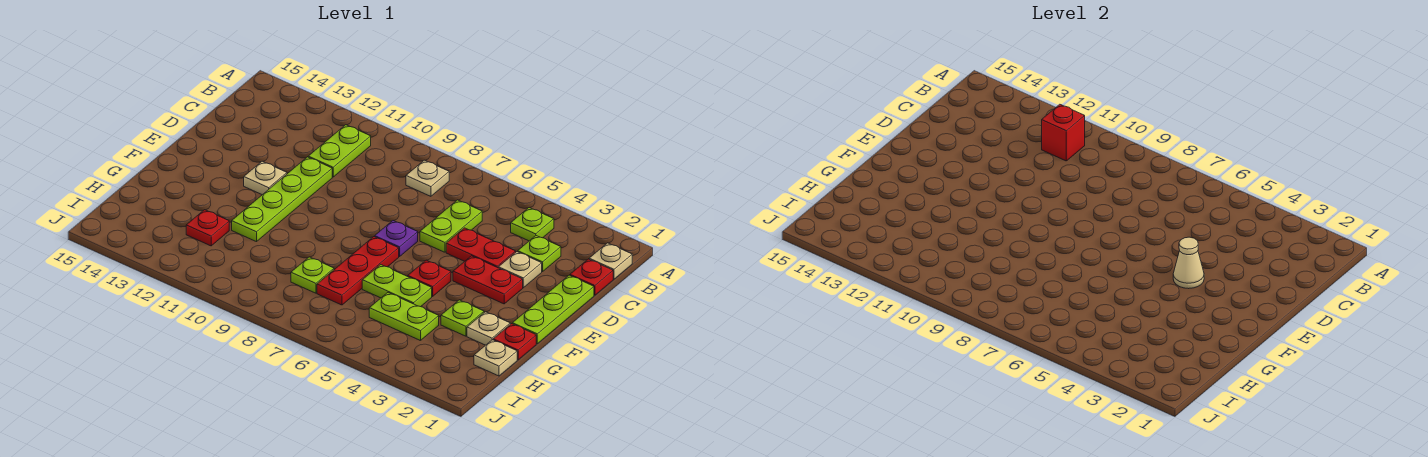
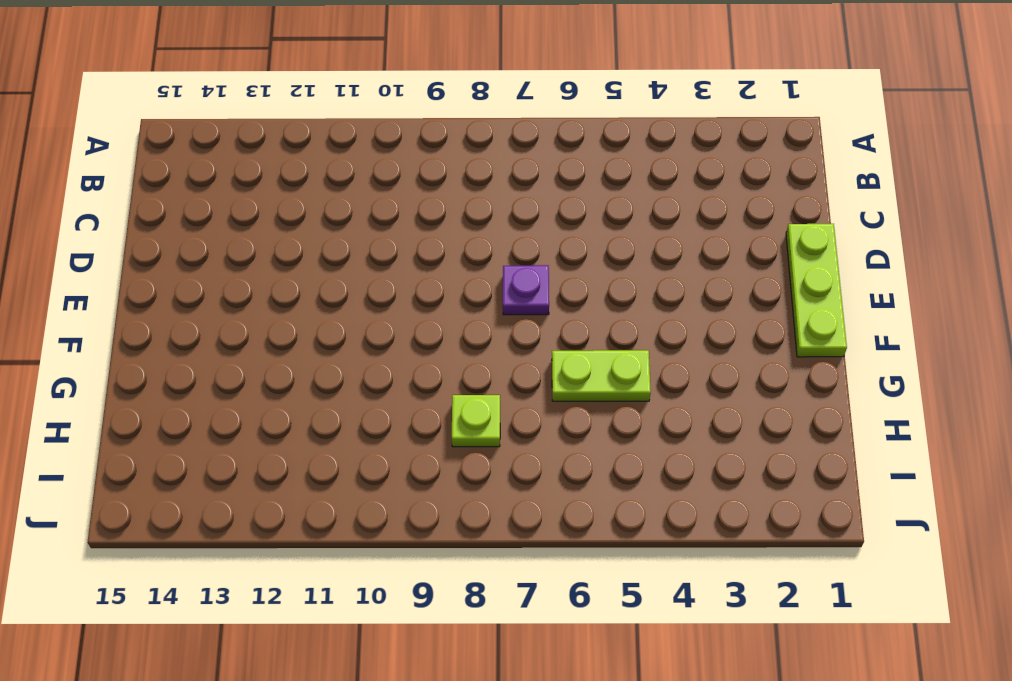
none -> tan 1x1 plate [589,243,632,279]
none -> lime 1x1 plate [511,208,554,241]
none -> tan 1x1 plate [406,160,449,196]

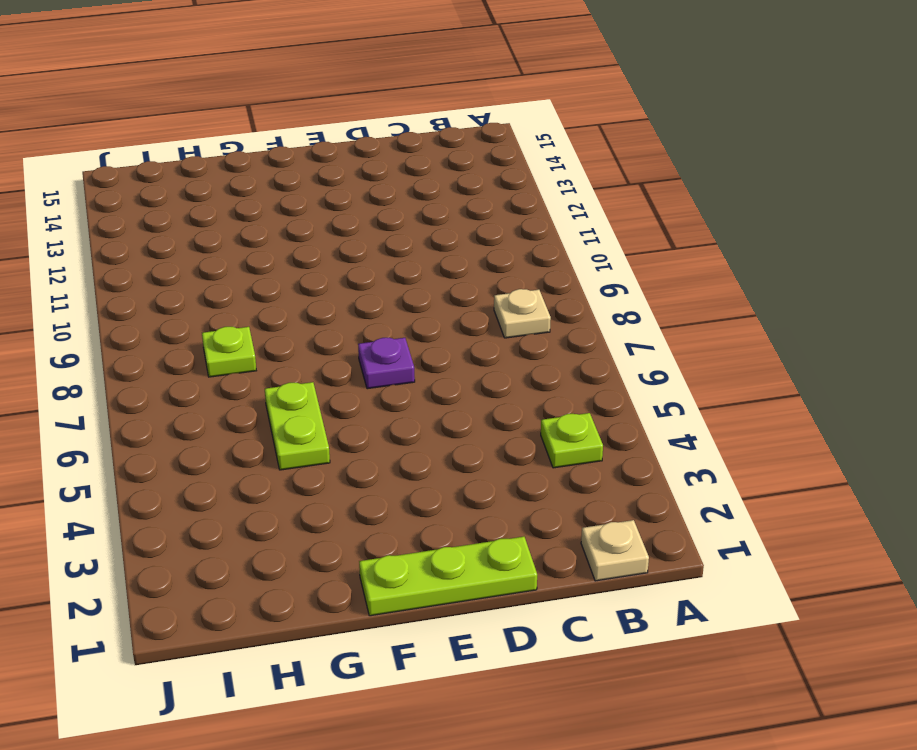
none -> lime 1x2 plate [308,125,371,177]
none -> red 1x1 plate [570,259,613,295]
none -> lime 1x1 plate [518,236,561,272]

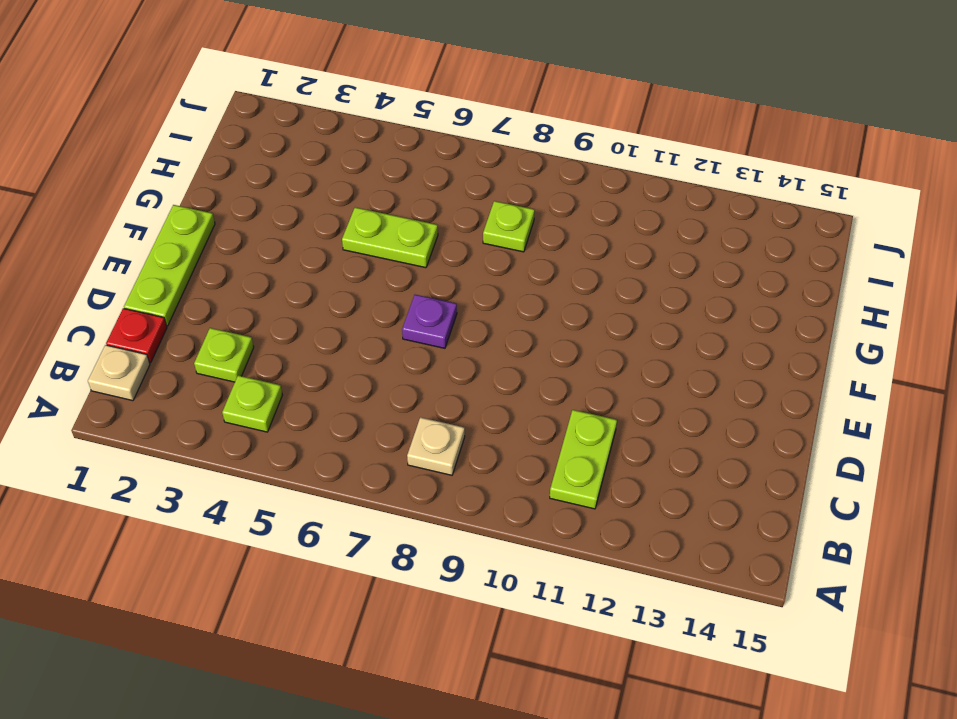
none -> lime 1x2 plate [420,200,482,252]
none -> tan 1x1 plate [499,252,542,288]
none -> red 1x2 plate [446,228,516,268]

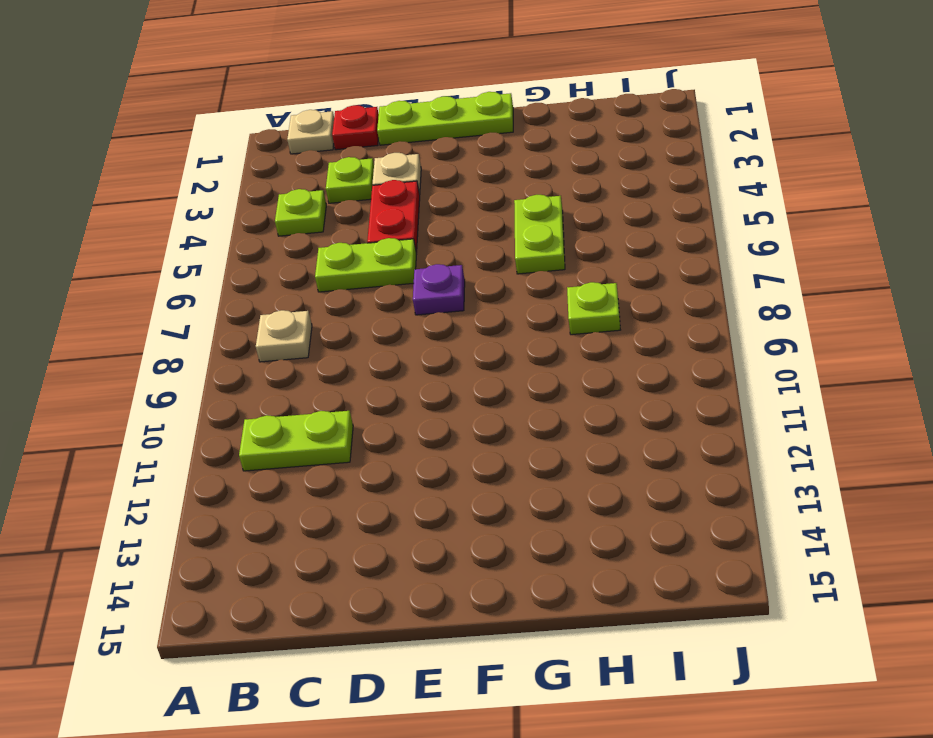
none -> lime 1x4 plate [232,157,332,242]
none -> red 1x2 plate [453,256,523,304]
none -> tan 1x1 plate [244,161,287,195]

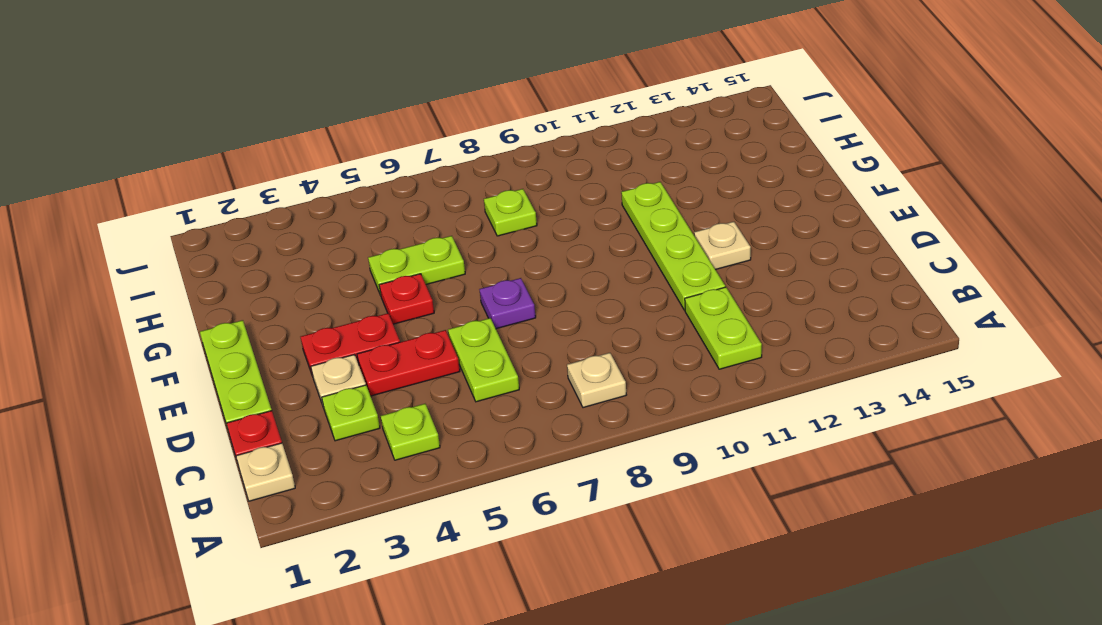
none -> red 1x3 plate [317,237,399,305]
none -> red 1x1 plate [493,324,536,360]
none -> tan 1x1 plate [467,312,510,345]

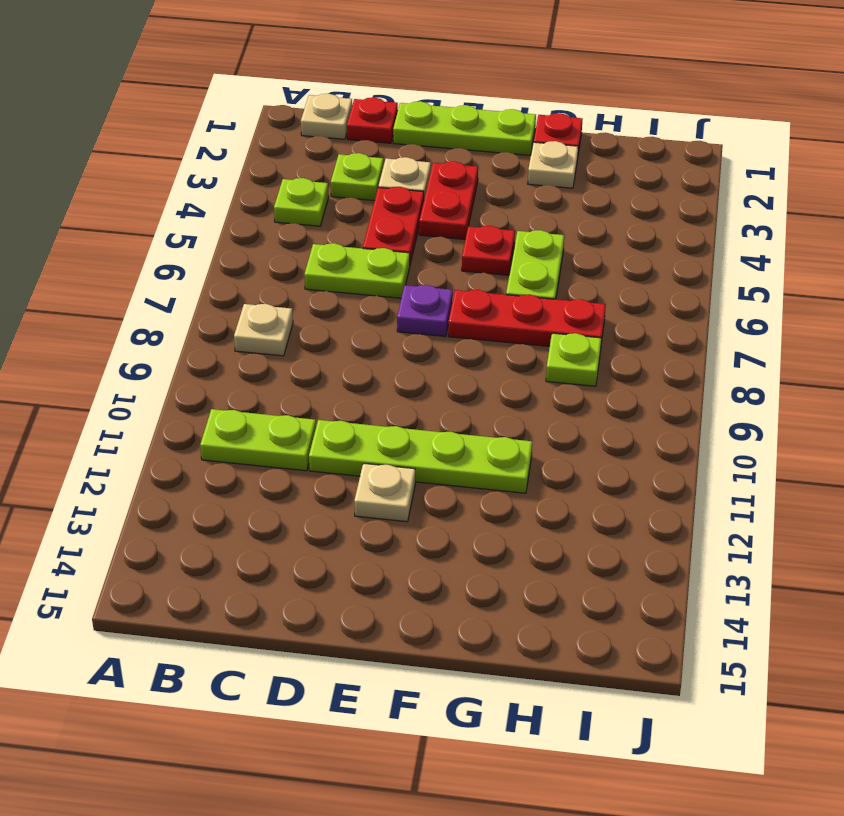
none -> lime 1x1 plate [441,300,484,336]
none -> tan 1x1 plate [474,340,517,376]
none -> lime 1x2 plate [369,293,439,341]

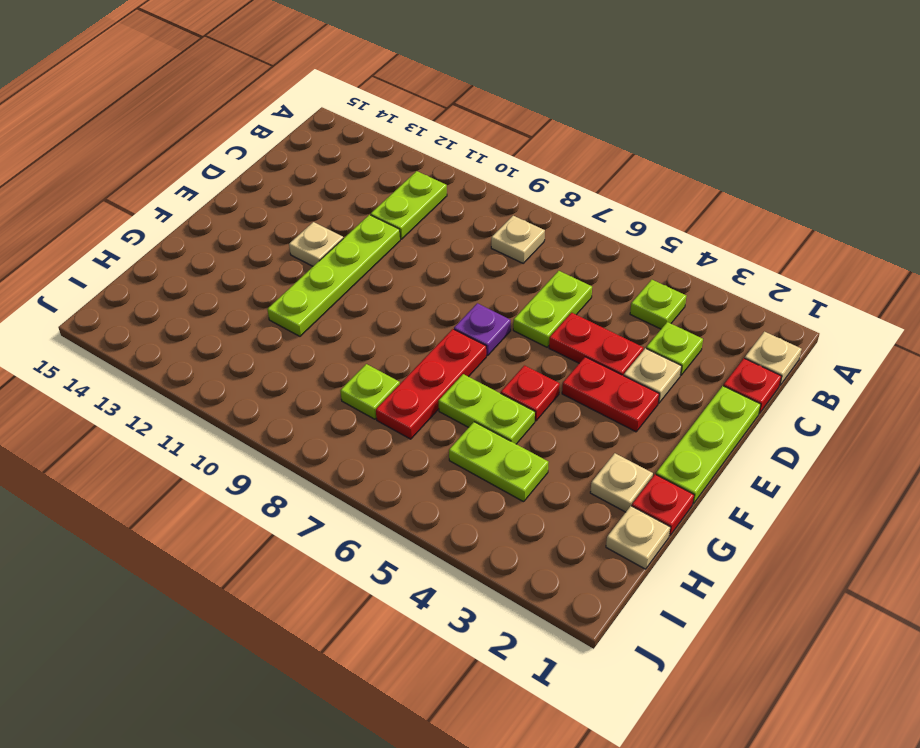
none -> lime 1x1 plate [441,300,484,336]
none -> red 1x1 plate [186,210,229,246]
none -> red 1x1 brick [1042,104,1085,161]

